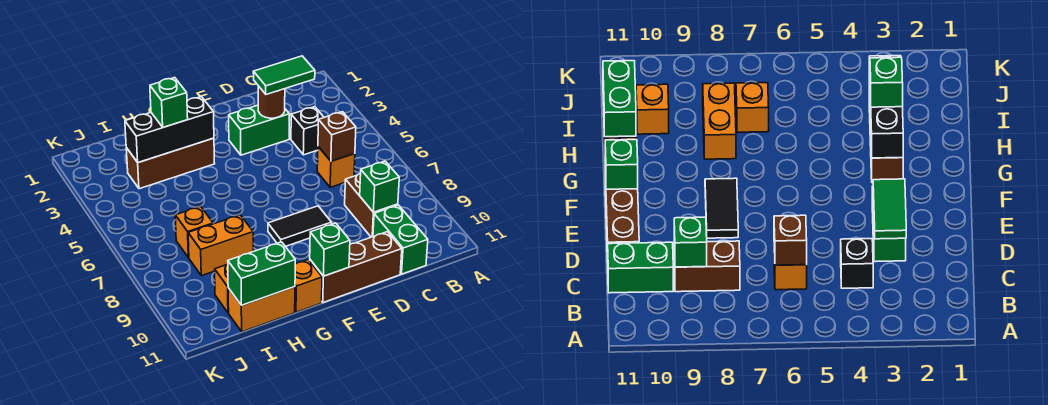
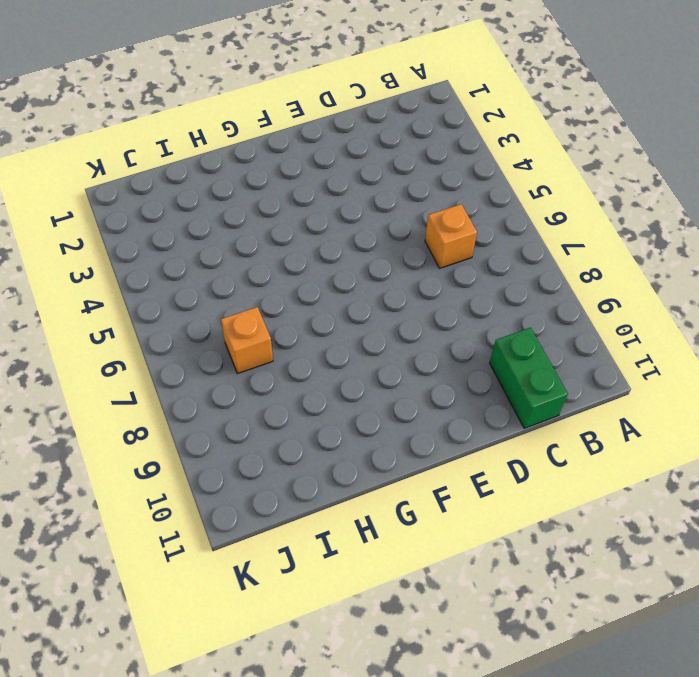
none -> black 1x1 brick [291,107,324,155]
none -> brown 1x2 brick [345,173,398,237]
none -> green 1x2 brick [229,105,290,155]

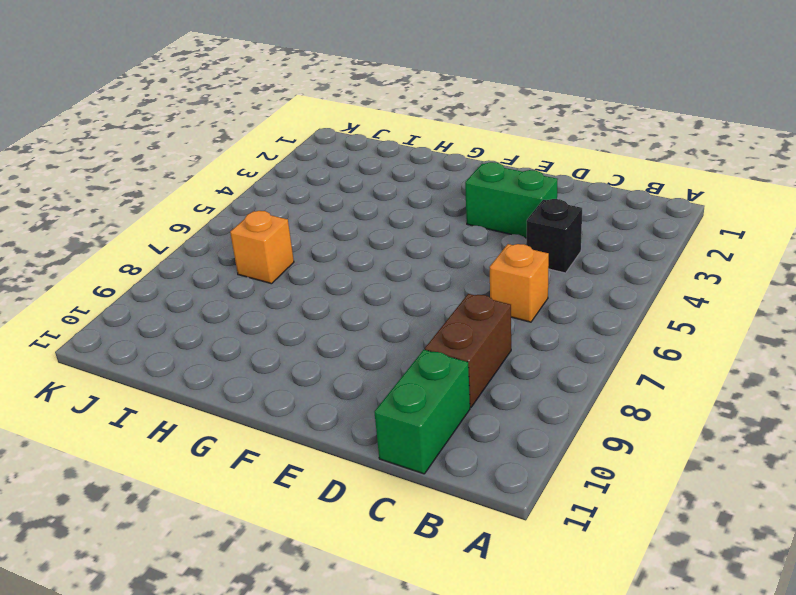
none -> brown 1x3 brick [310,232,402,303]
none -> black 1x2 tile [268,206,331,247]
none -> brown 1x3 brick [126,138,215,189]

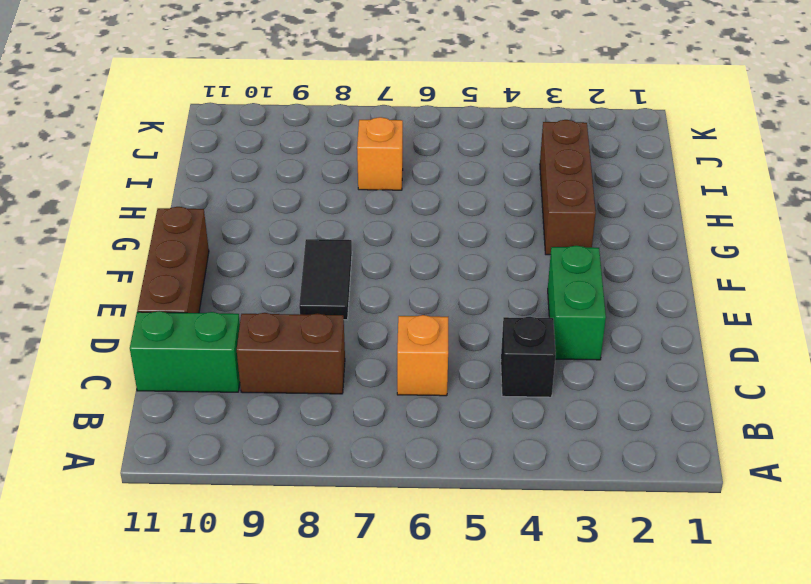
none -> orange 1x1 brick [295,260,322,312]
none -> orange 1x2 brick [188,215,253,276]
none -> orange 1x2 brick [228,287,295,332]

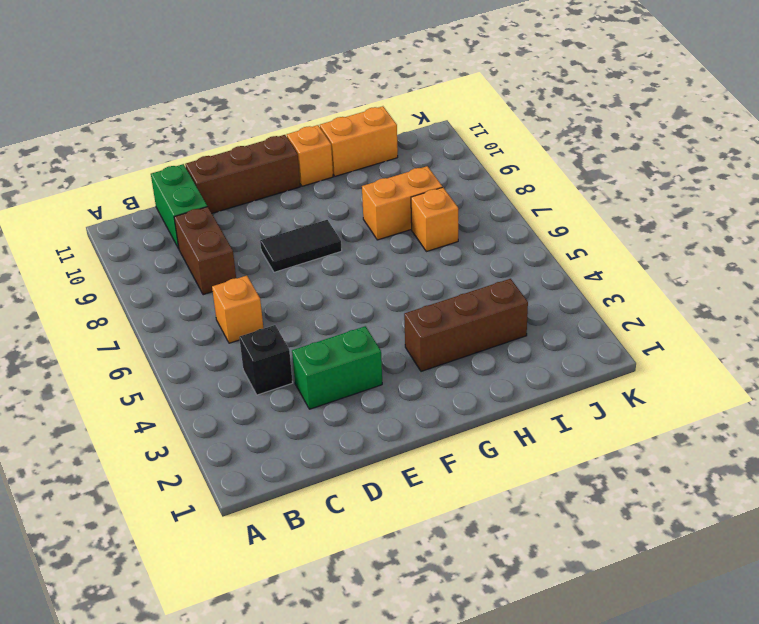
none -> orange 1x1 brick [215,264,229,313]
none -> brown 1x1 brick [318,112,356,161]
none -> green 1x1 brick [360,161,399,212]

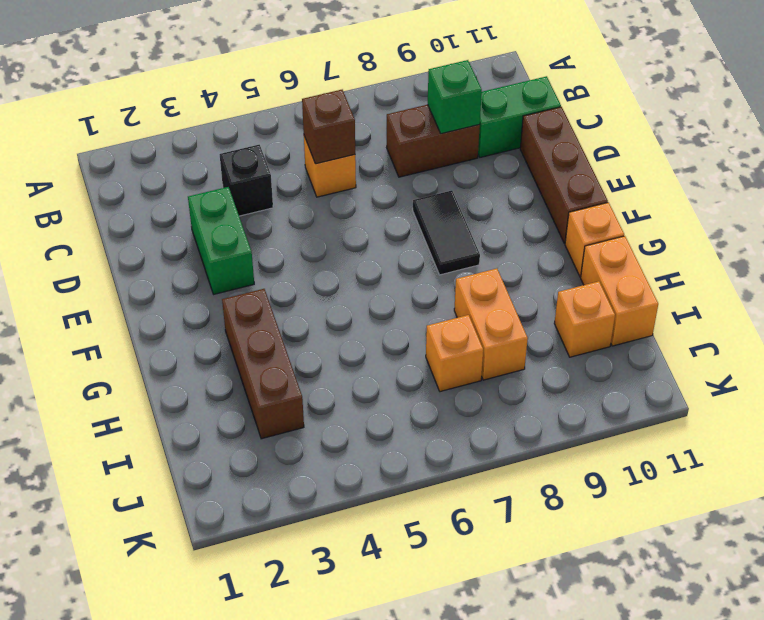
none -> brown 1x1 round brick [258,86,285,118]
none -> green 1x1 brick [310,223,350,276]
none -> black 1x3 brick [125,97,214,163]

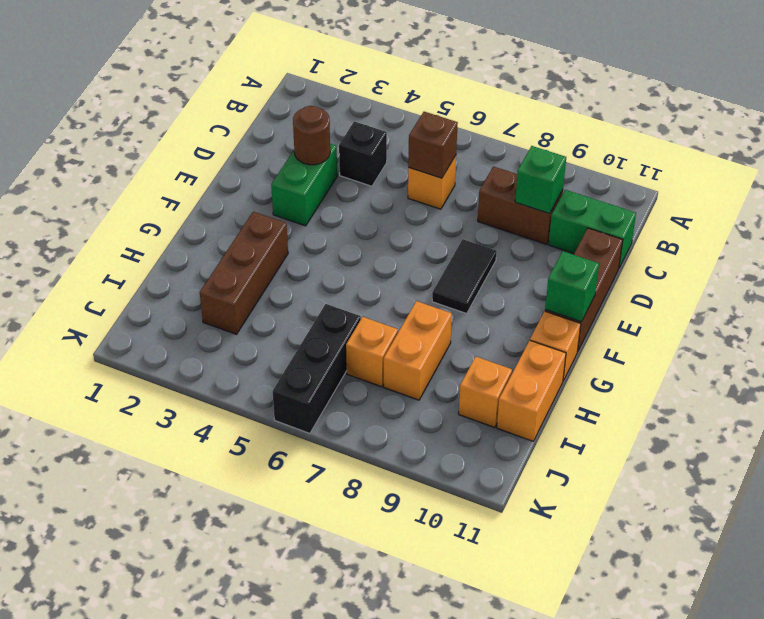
black 1x3 brick [273,304,361,433] -> black 1x3 brick moved to [125,97,214,163]
none -> green 1x2 brick [228,242,295,305]
none -> green 1x2 tile [253,56,315,94]
none -> green 1x1 brick [150,78,188,127]

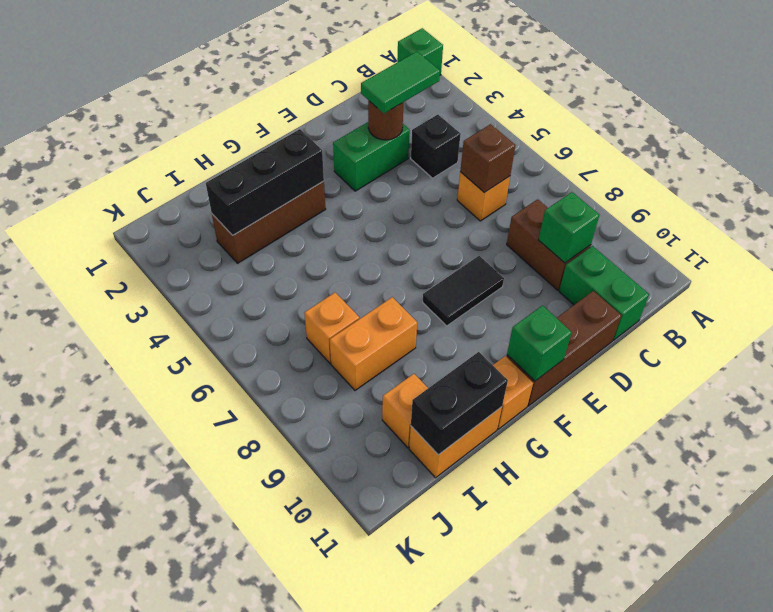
green 1x1 brick [397,28,443,75] -> green 1x1 brick moved to [150,78,188,127]
black 1x2 brick [411,352,508,455] -> green 1x2 brick [228,242,295,305]

